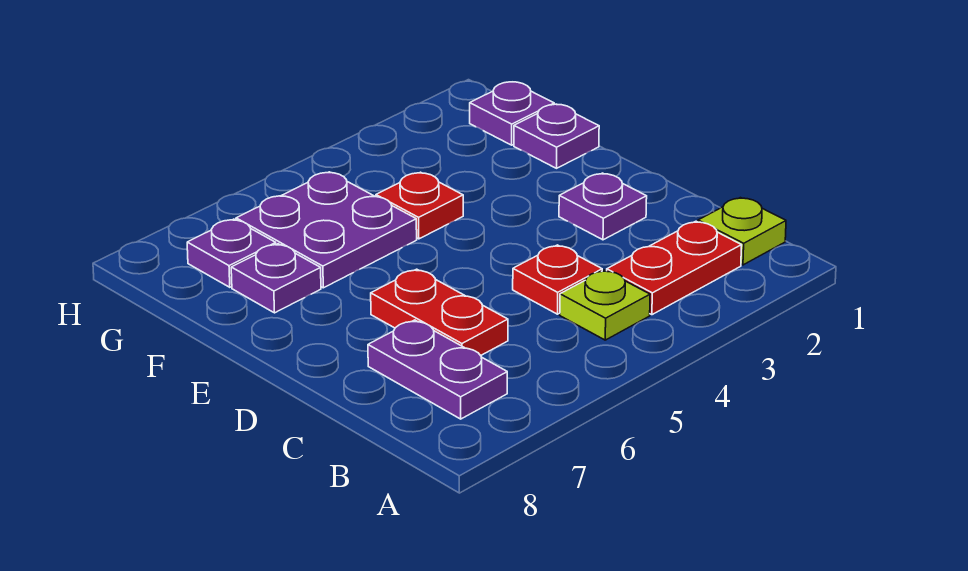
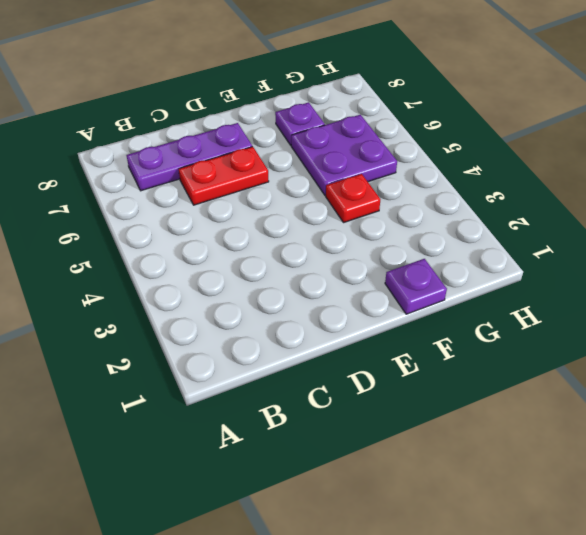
purple 1x3 plate [126,123,252,191] -> purple 1x2 plate [368,320,507,419]
none -> lime 1x1 plate [698,198,786,265]
none -> red 1x2 plate [607,221,742,315]
none -> lime 1x1 plate [560,270,650,340]

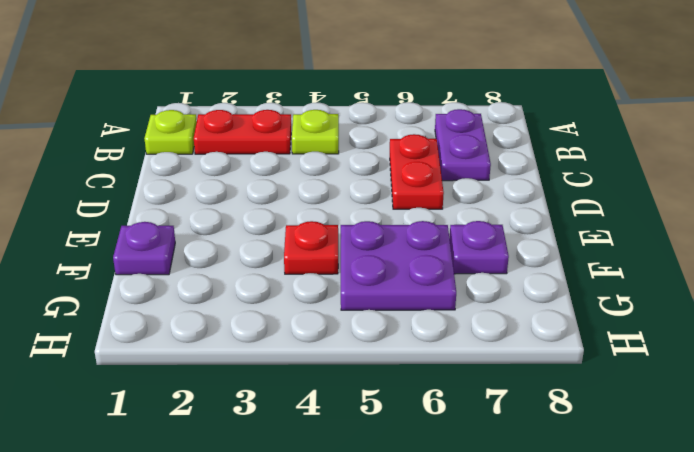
none -> red 1x1 plate [513,245,602,314]
none -> purple 1x1 plate [559,173,647,240]
none -> purple 1x1 plate [470,82,554,145]

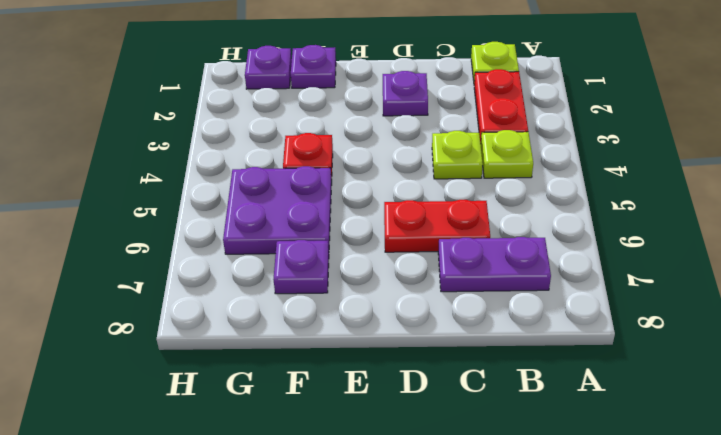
lime 1x1 plate [432,131,483,179] -> red 1x1 plate [513,245,602,314]
none -> purple 1x1 plate [187,219,276,287]

